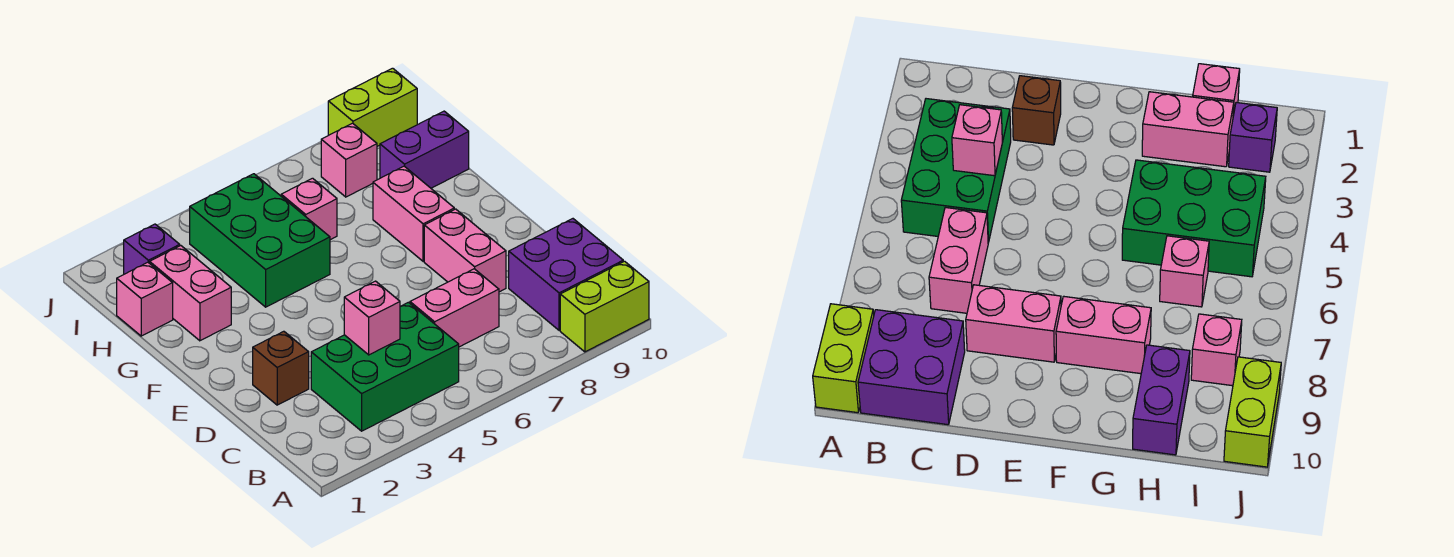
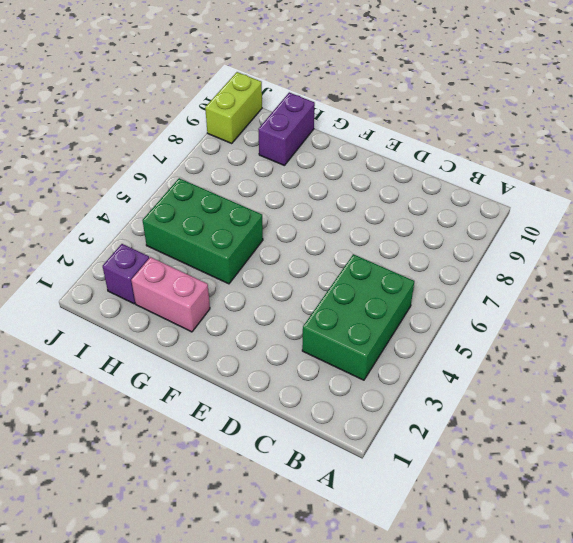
none -> lime 1x2 brick [560,261,649,352]
none -> purple 2x2 brick [509,219,623,330]
none -> pink 1x2 brick [410,269,499,347]

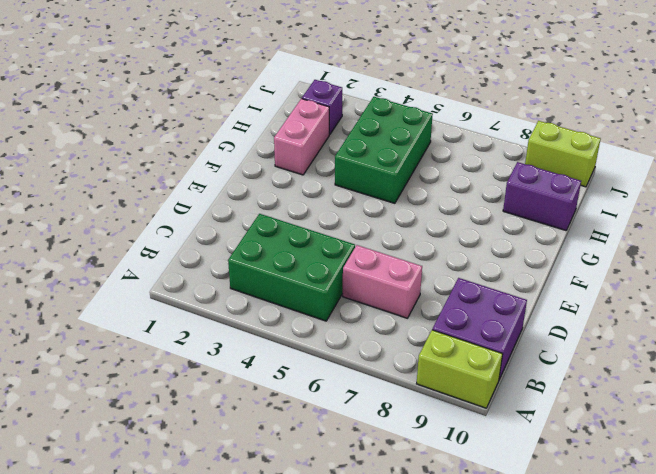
none -> brown 1x1 brick [253,331,309,405]
none -> pink 1x2 brick [424,209,506,292]
none -> pink 1x2 brick [373,166,454,261]

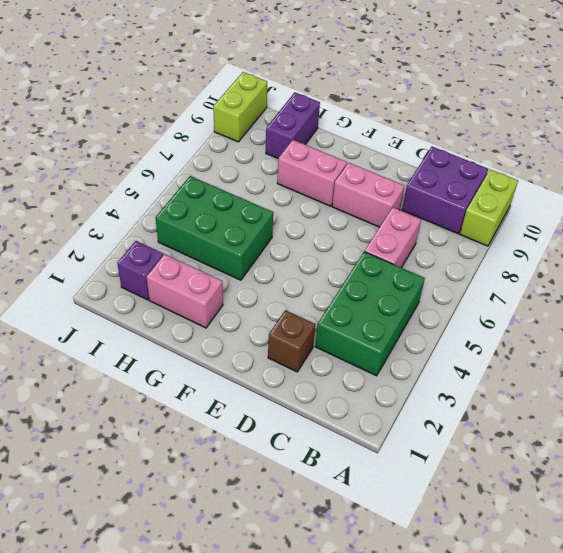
none -> pink 1x1 brick [117,262,173,336]
none -> pink 1x1 brick [281,178,337,240]
none -> pink 1x1 brick [321,123,377,197]

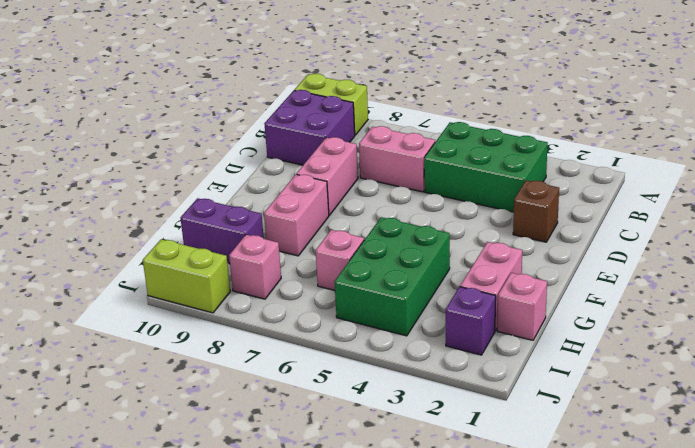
none -> pink 1x1 brick [344,281,400,355]

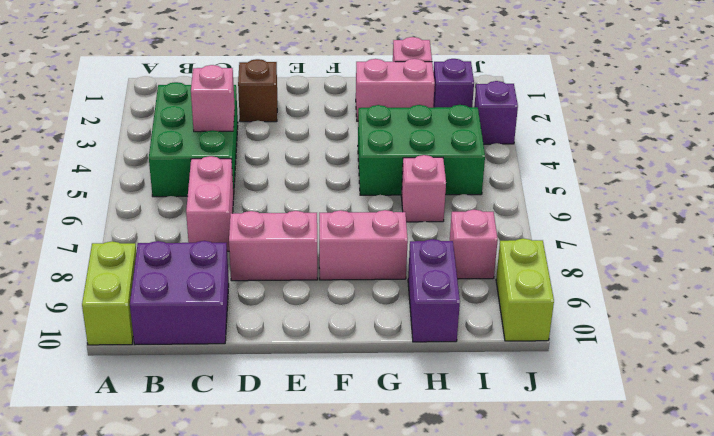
purple 1x1 brick [474,81,518,144] -> none

